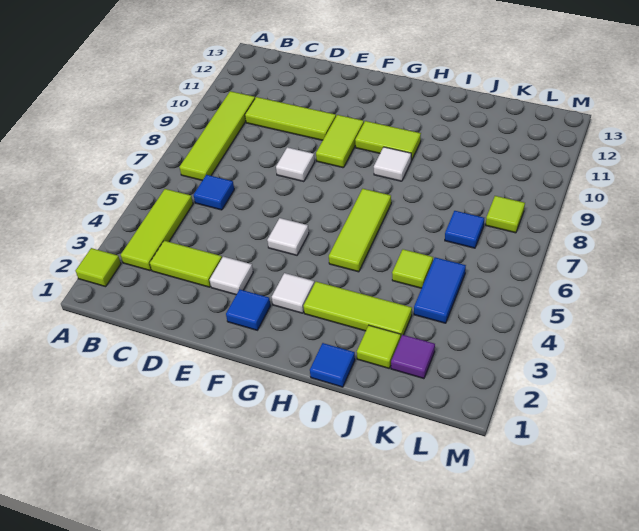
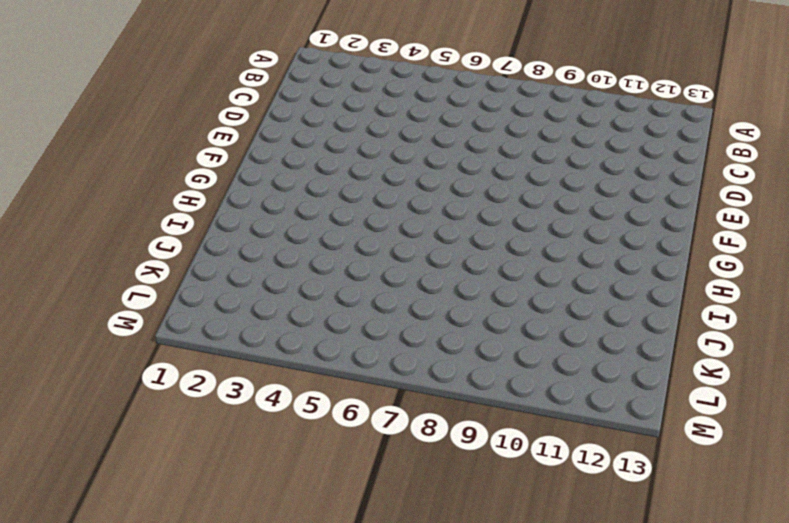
none -> lime 1x1 tile [76,248,121,287]
none -> lime 1x3 tile [121,189,193,271]
none -> lime 1x4 tile [180,91,255,181]

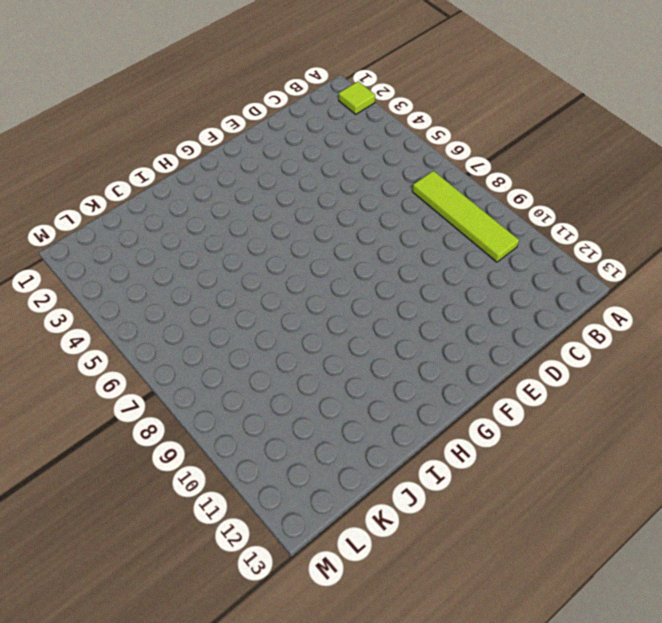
none -> lime 1x3 tile [121,189,193,271]
none -> lime 1x2 tile [150,241,222,287]
none -> blue 1x1 tile [194,175,234,210]

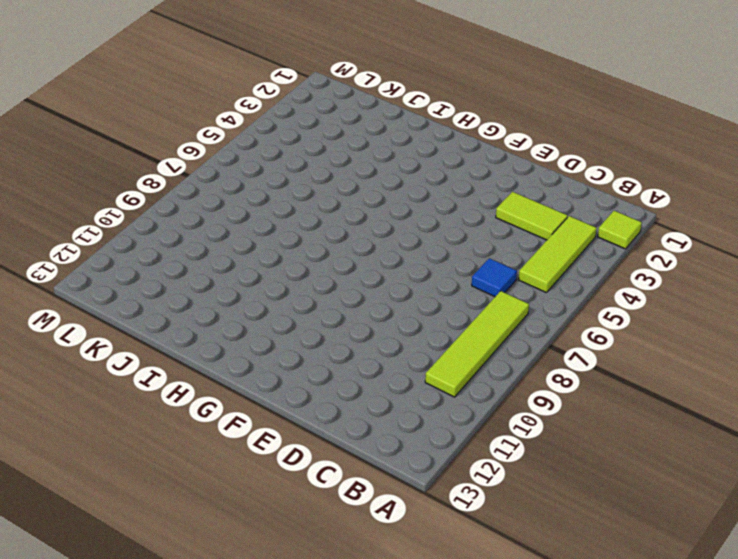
none -> lime 1x3 tile [245,97,336,140]
none -> white 1x1 tile [210,257,253,295]
none -> white 1x1 tile [276,147,315,181]

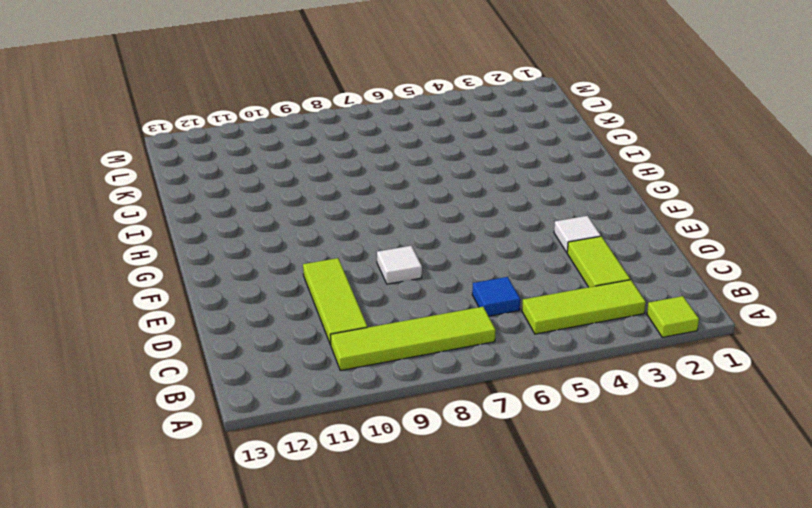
none -> blue 1x1 tile [226,290,271,330]
none -> white 1x1 tile [267,218,309,255]
none -> lime 1x2 tile [316,115,364,168]

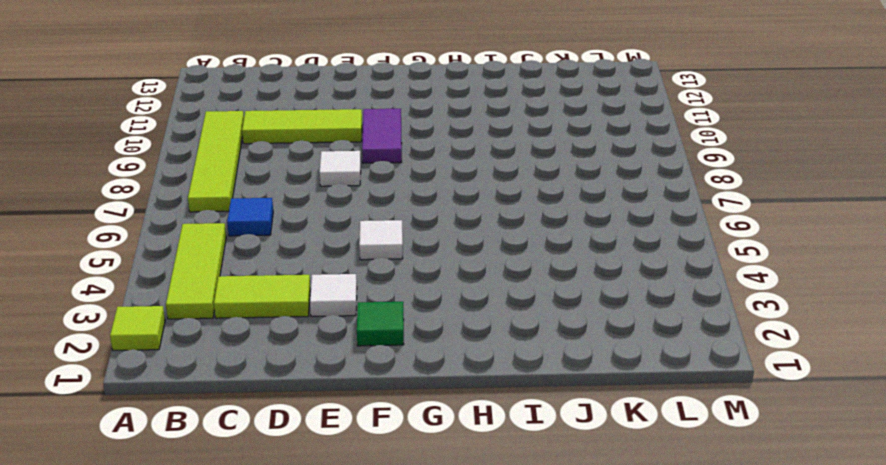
green 1x1 tile [357,302,404,346] -> blue 1x1 tile [226,290,271,330]
purple 1x2 tile [362,109,402,163] -> lime 1x2 tile [316,115,364,168]
none -> white 1x1 tile [272,273,314,313]
none -> lime 1x2 tile [355,121,421,160]
none -> lime 1x3 tile [304,282,412,336]

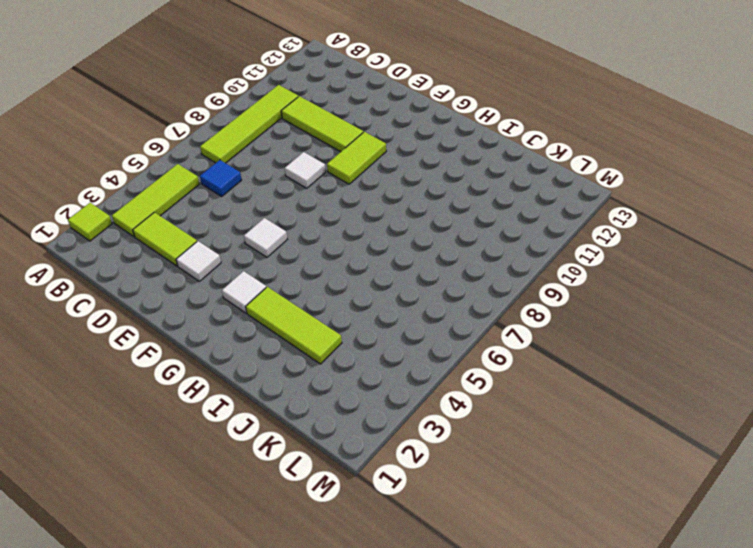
none -> blue 1x1 tile [226,290,271,330]
none -> lime 1x2 tile [355,121,421,160]
none -> lime 1x3 tile [329,189,391,272]

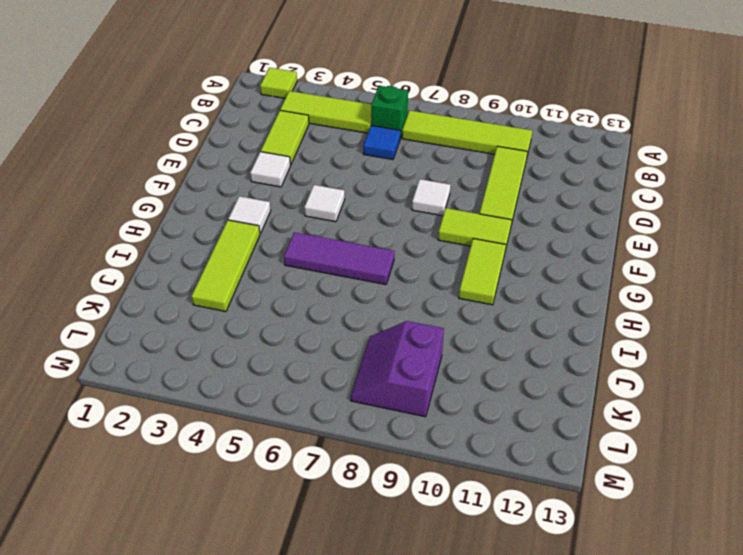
green 1x1 brick [371,86,408,138] -> none
purple 1x3 tile [284,232,394,285] -> lime 1x3 tile [329,189,391,272]
purple 2x2 slope [351,321,444,417] -> lime 1x1 tile [486,196,525,233]
none -> blue 1x1 tile [226,290,271,330]
none -> white 1x1 tile [374,147,411,181]
none -> blue 1x1 tile [310,343,355,387]

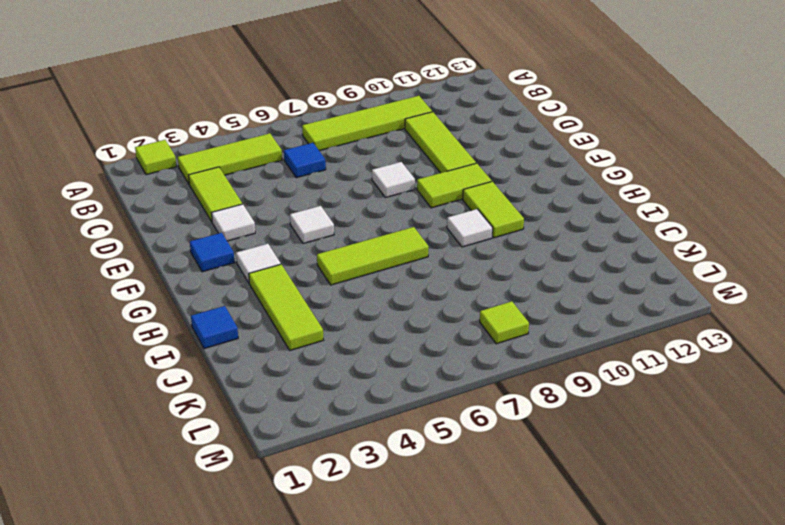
none -> lime 1x1 tile [357,325,401,368]
none -> lime 1x1 tile [392,249,433,288]
none -> purple 1x1 tile [391,335,435,379]

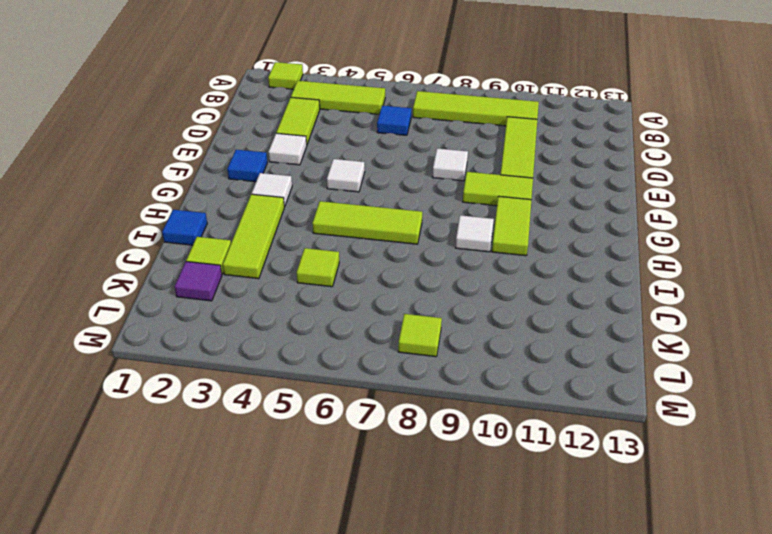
none -> blue 1x2 tile [414,257,466,323]
none -> blue 1x1 tile [445,211,484,248]

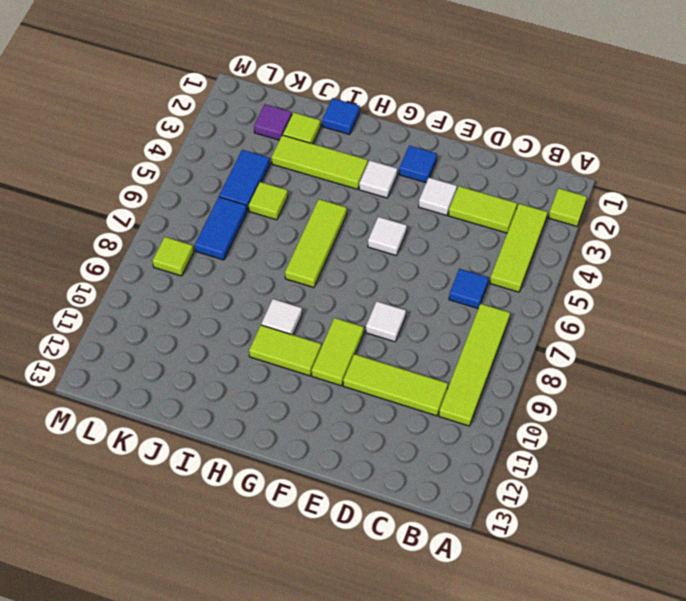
blue 1x2 tile [195,197,247,260] -> blue 1x1 tile [445,211,484,248]

